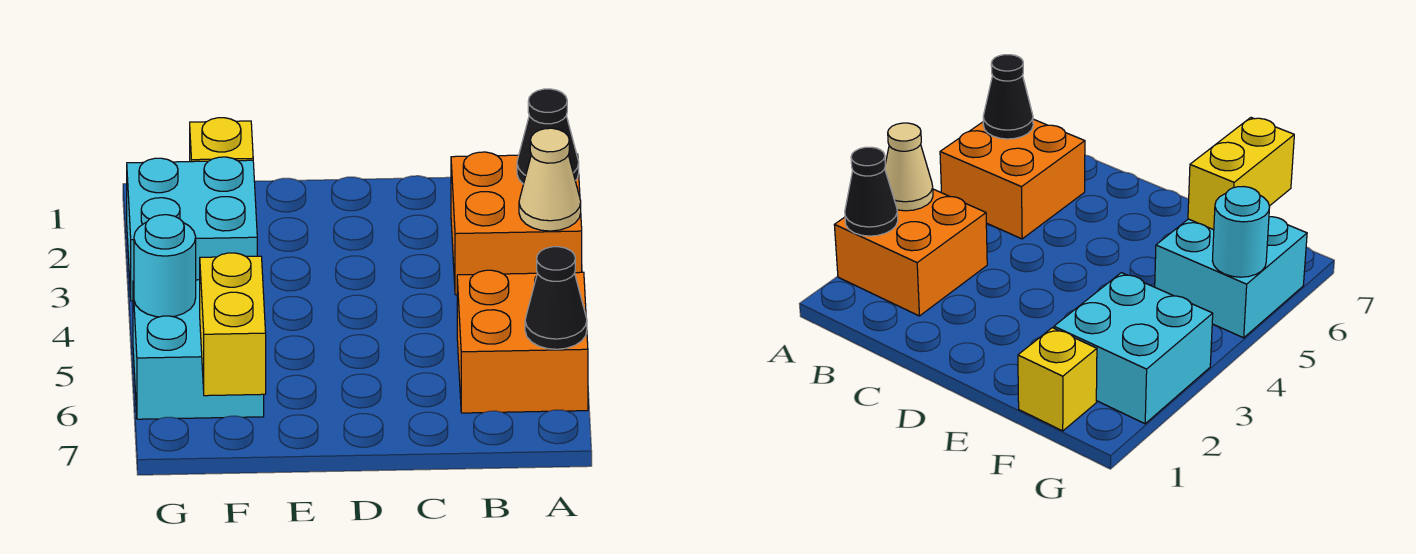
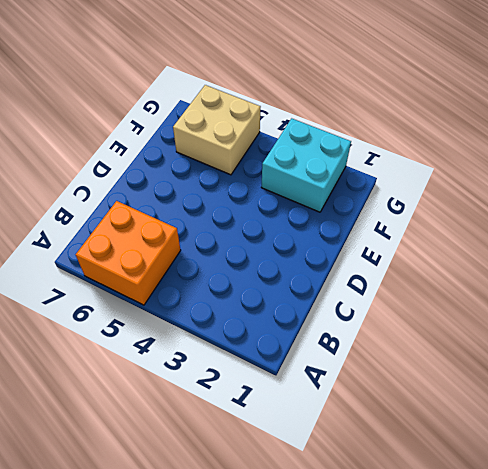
tan 2x2 brick [173,85,260,175] -> cyan 2x2 brick [133,280,264,419]
none -> orange 2x2 brick [451,152,582,295]
none -> yellow 1x1 brick [190,118,253,162]

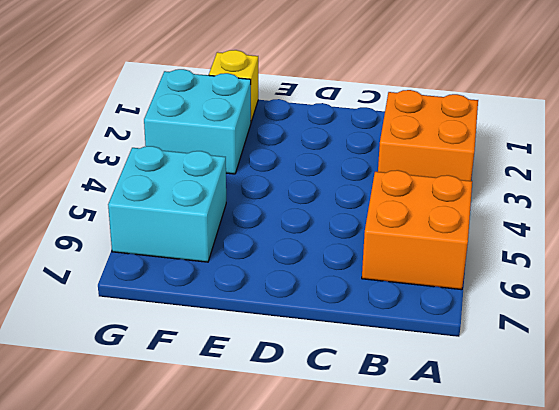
none -> black 1x1 cone [517,89,579,184]
none -> tan 1x1 cone [519,128,581,231]

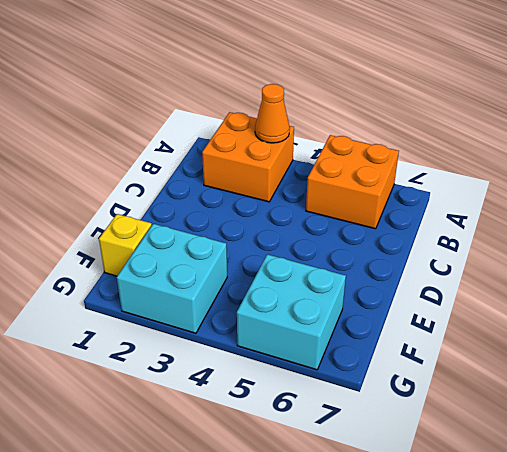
orange 1x1 cone [255,84,290,143] -> tan 1x1 cone [519,128,581,231]
none -> black 1x1 cone [517,89,579,184]
none -> black 1x1 cone [525,247,587,349]

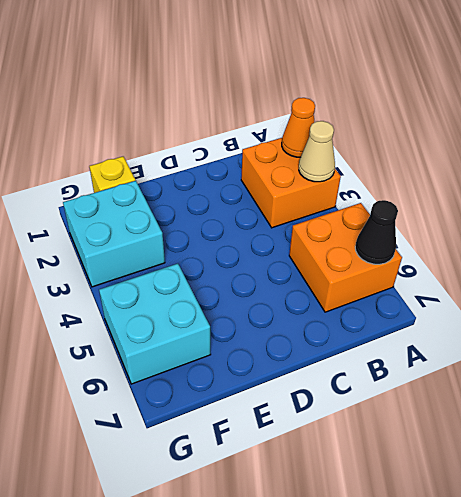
orange 1x1 cone [282,98,315,157] -> black 1x1 cone [517,89,579,184]
none -> yellow 1x2 brick [200,253,266,396]
none -> cyan 1x1 round brick [134,215,196,317]

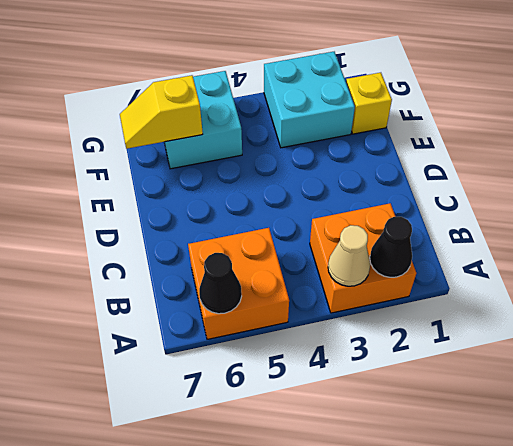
yellow 1x2 slope [120,75,203,149] -> yellow 1x2 brick [200,253,266,396]
none -> cyan 1x1 round brick [134,215,196,317]

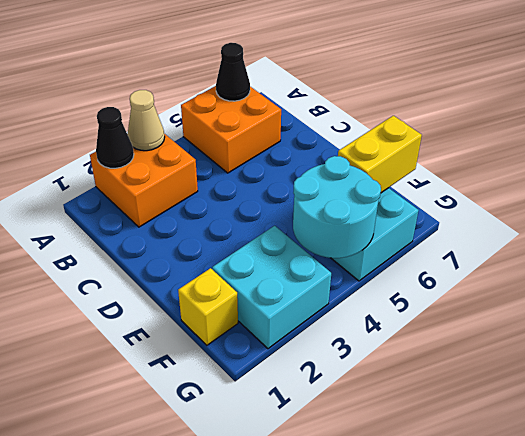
cyan 2x2 round brick [293,156,381,258] -> cyan 1x1 round brick [134,215,196,317]

